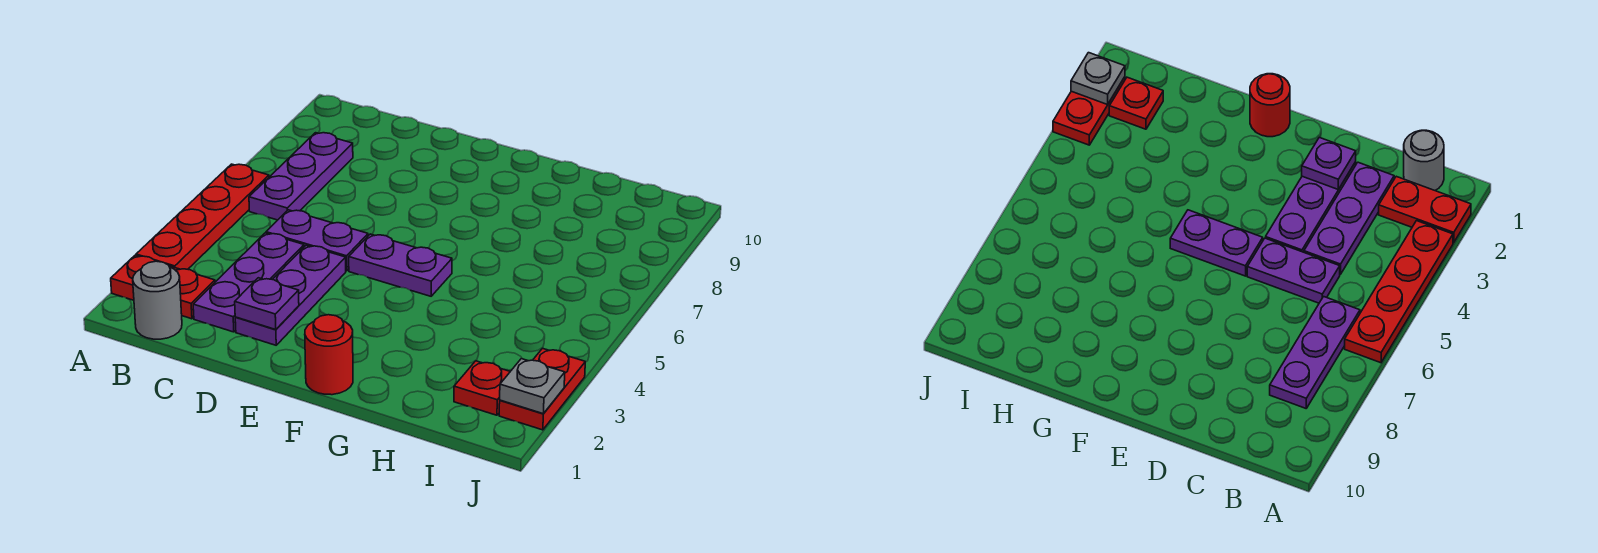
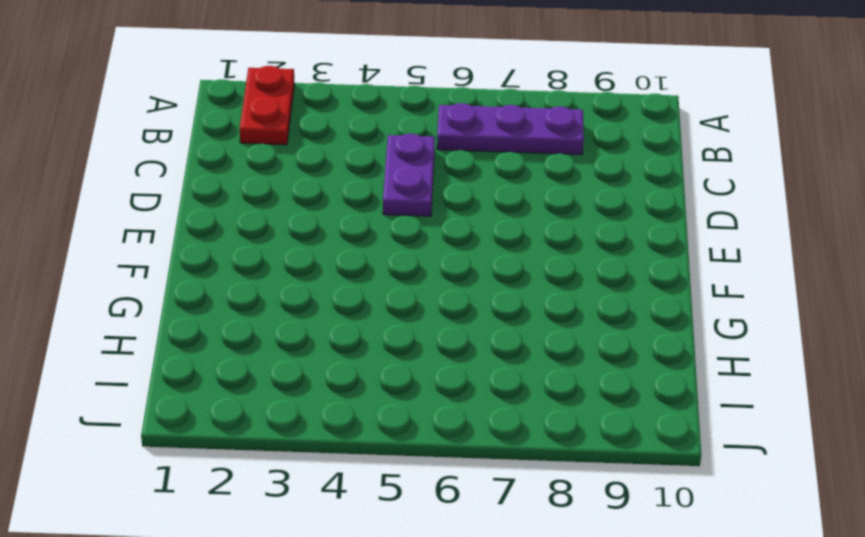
none -> red 1x4 plate [136,164,269,269]
none -> grey 1x1 round brick [133,261,182,339]
none -> purple 1x3 plate [193,233,304,332]

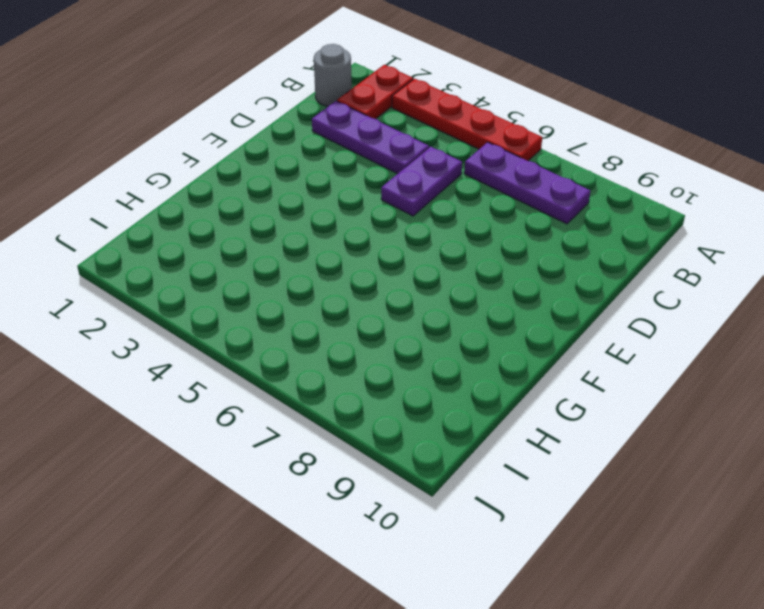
none -> purple 1x3 plate [235,245,346,345]
none -> purple 1x2 plate [349,234,452,296]
none -> red 1x1 round brick [305,315,353,395]

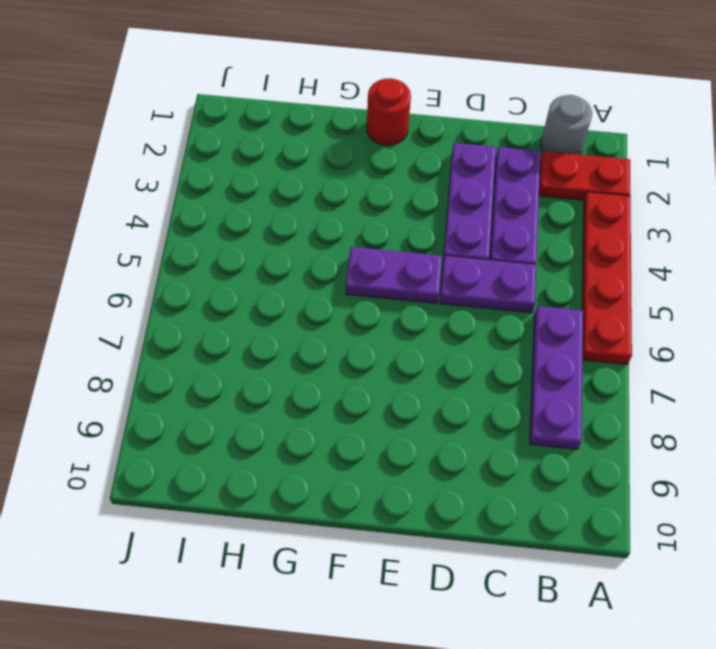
none -> red 1x1 plate [454,361,510,415]
none -> red 1x2 plate [499,348,585,430]
none -> purple 1x1 plate [235,278,299,330]

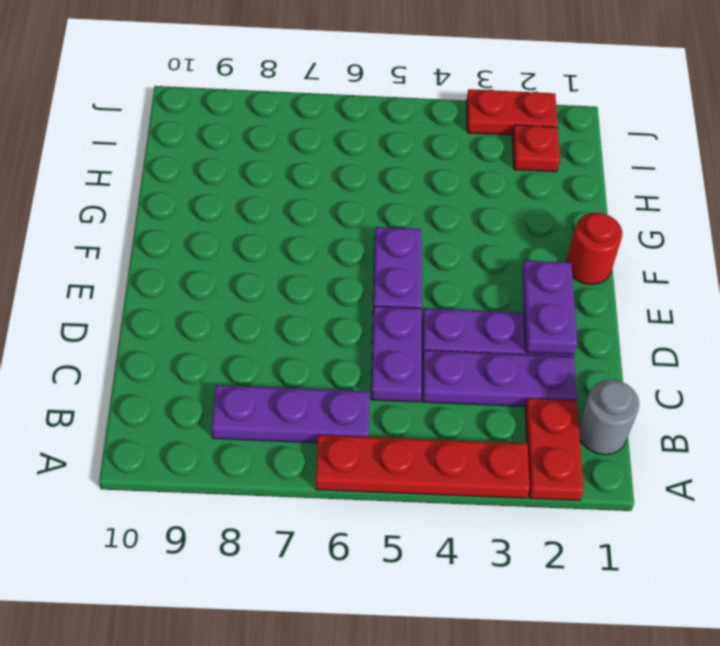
purple 1x2 plate [522,261,577,354] -> purple 1x1 plate [235,278,299,330]
none -> grey 1x1 plate [500,359,565,414]

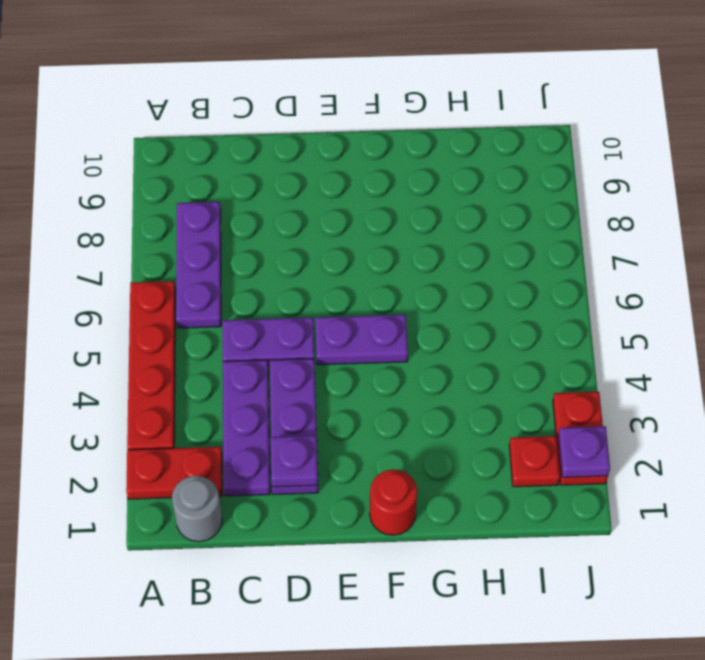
purple 1x1 plate [558,426,610,477] -> grey 1x1 plate [500,359,565,414]

